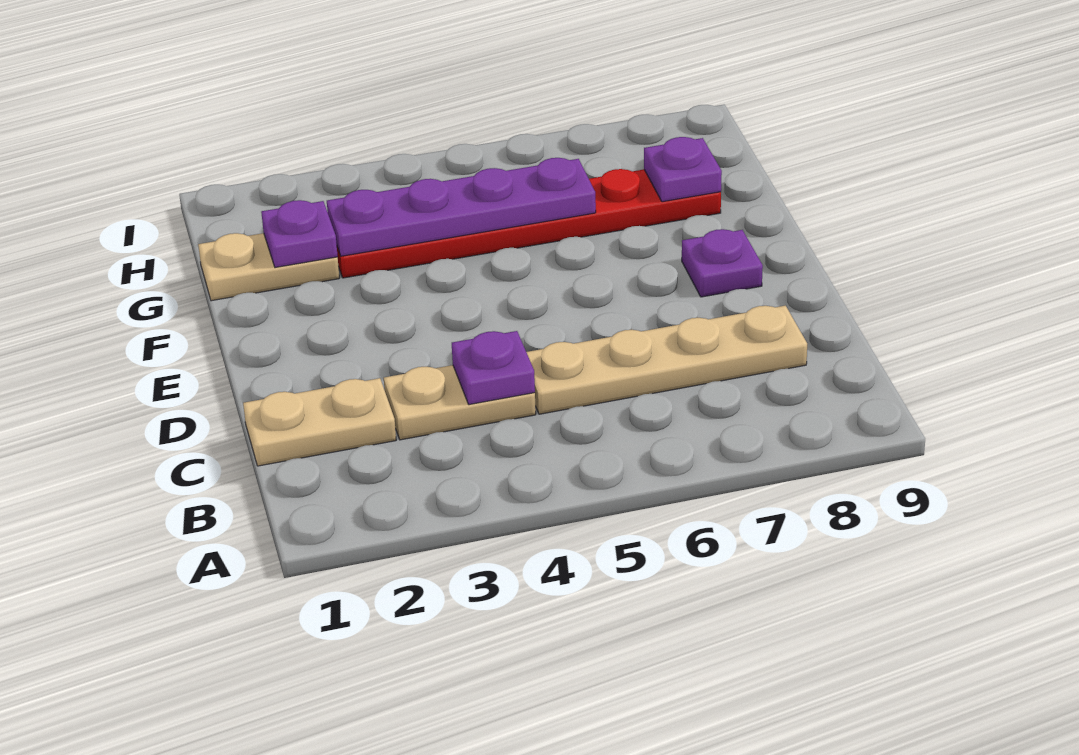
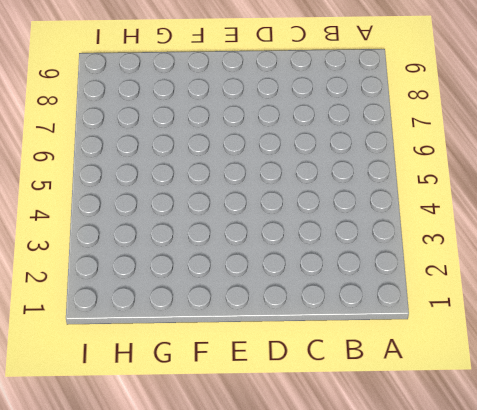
none -> tan 1x2 plate [243,378,396,466]
none -> tan 1x2 plate [384,365,536,440]

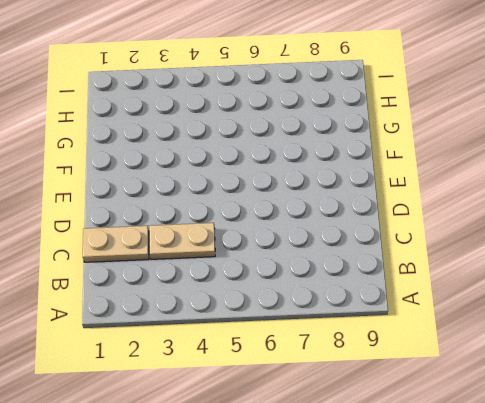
none -> tan 1x4 plate [526,306,807,414]
none -> purple 1x1 plate [682,229,763,297]

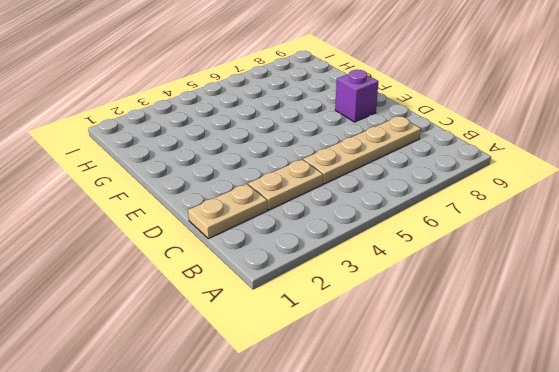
purple 1x1 brick [335,70,379,122] -> purple 1x1 plate [682,229,763,297]
none -> tan 1x2 plate [198,233,339,301]
none -> red 1x6 plate [337,169,721,278]

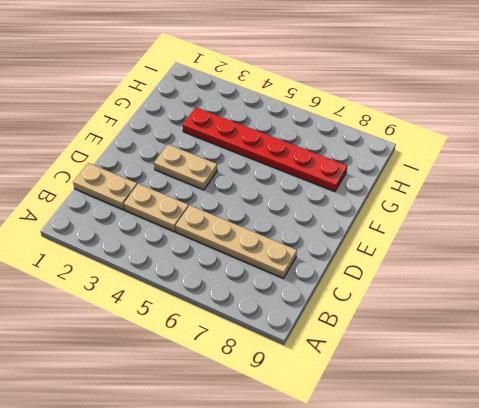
tan 1x2 plate [154,144,217,190] -> tan 1x2 plate moved to [198,233,339,301]
none -> purple 1x1 plate [682,229,763,297]
none -> purple 1x1 plate [452,331,535,405]

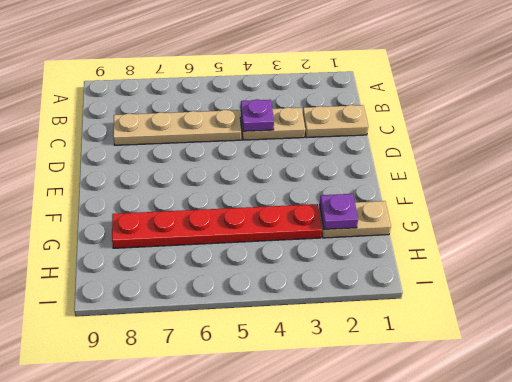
none -> purple 1x1 plate [682,229,763,297]
none -> purple 1x4 plate [327,158,596,256]

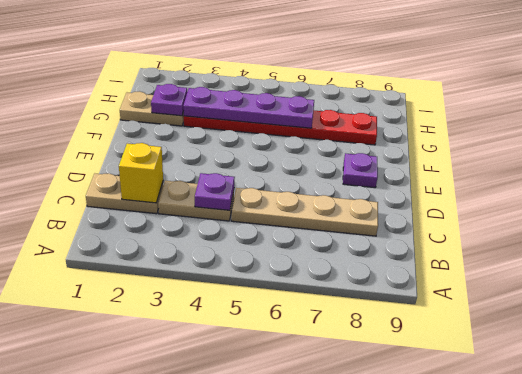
yellow 1x1 brick [119,143,163,203] -> none
none -> purple 1x1 plate [644,137,722,202]

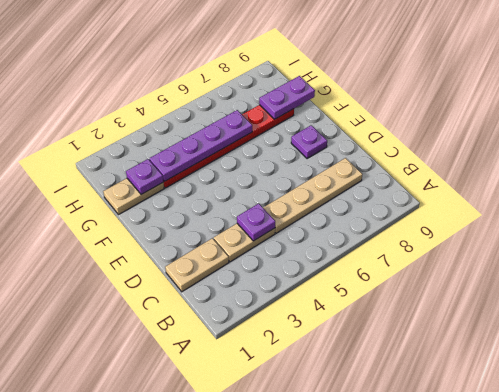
purple 1x2 plate [259,76,315,119] -> purple 1x1 plate [644,137,722,202]

